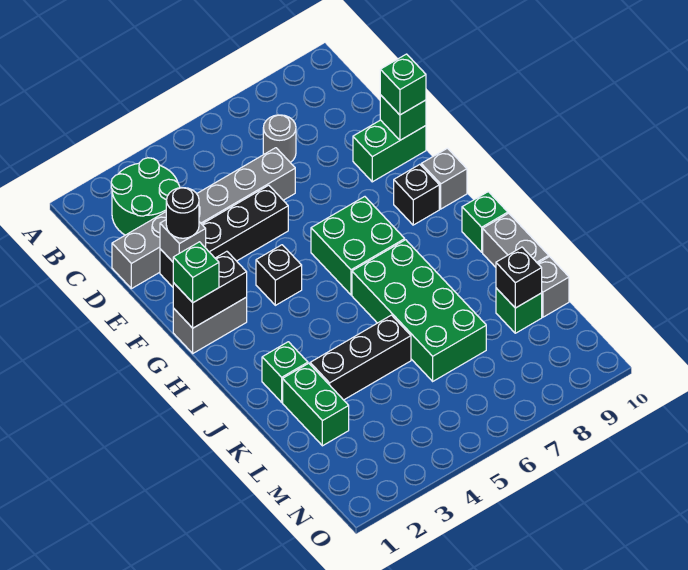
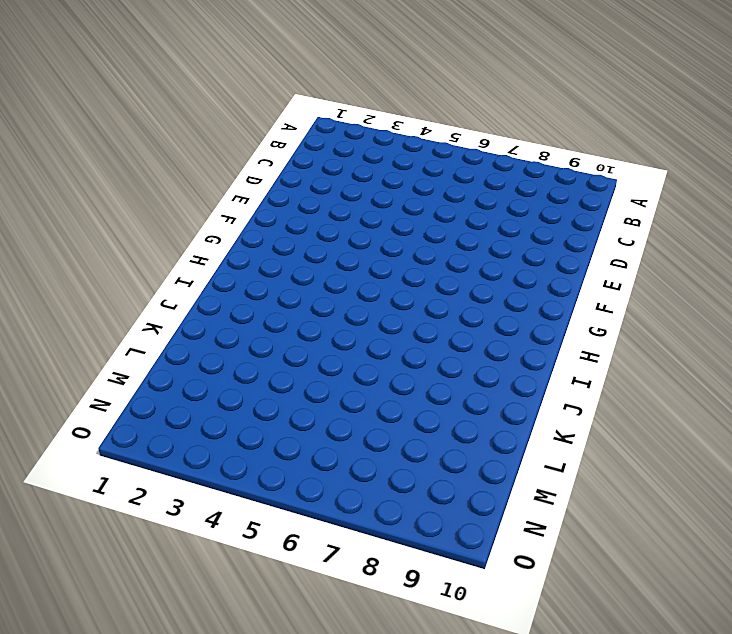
none -> green 2x2 round brick [111,158,180,235]
none -> grey 1x1 round brick [263,115,296,162]
none -> grey 1x6 brick [112,148,295,289]

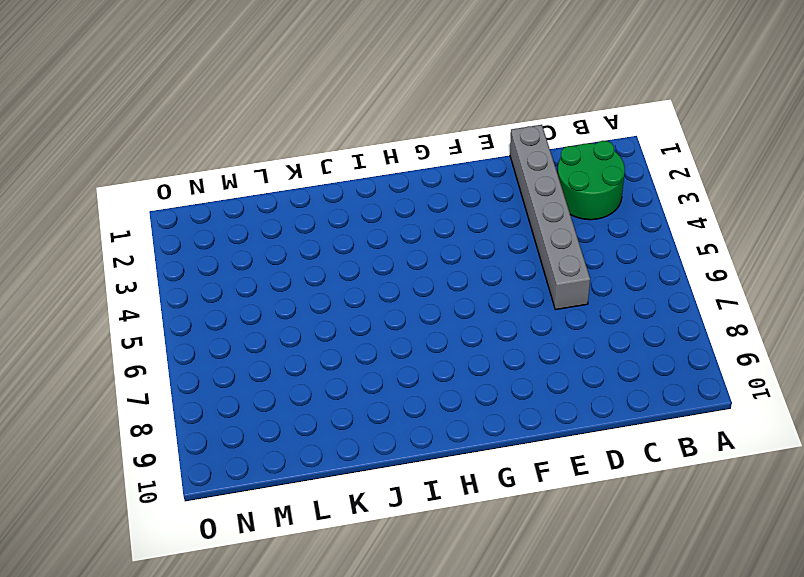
none -> grey 1x1 round brick [263,115,296,162]
none -> black 1x4 brick [160,185,288,287]
none -> green 1x2 brick [353,120,426,182]

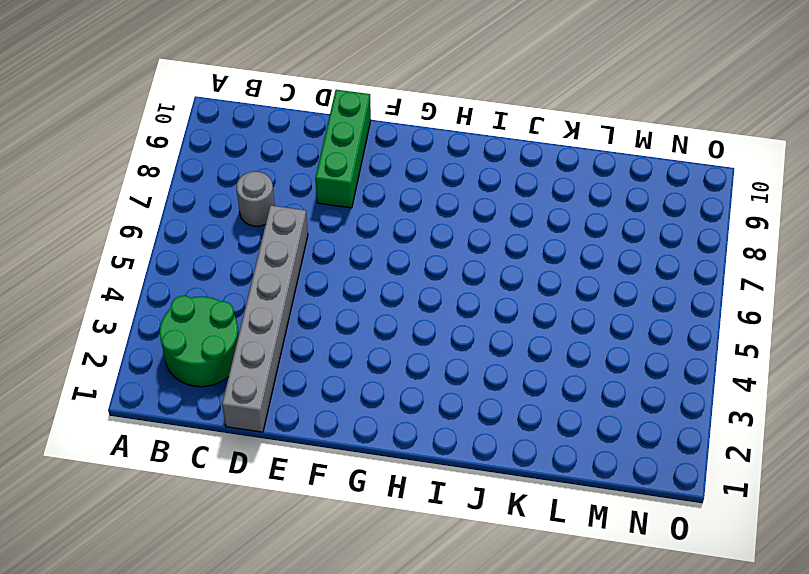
green 1x3 brick [315,90,371,208] -> green 1x2 brick [353,120,426,182]
none -> black 1x4 brick [160,185,288,287]
none -> grey 1x2 brick [173,297,247,353]
none -> black 1x1 brick [256,245,302,305]

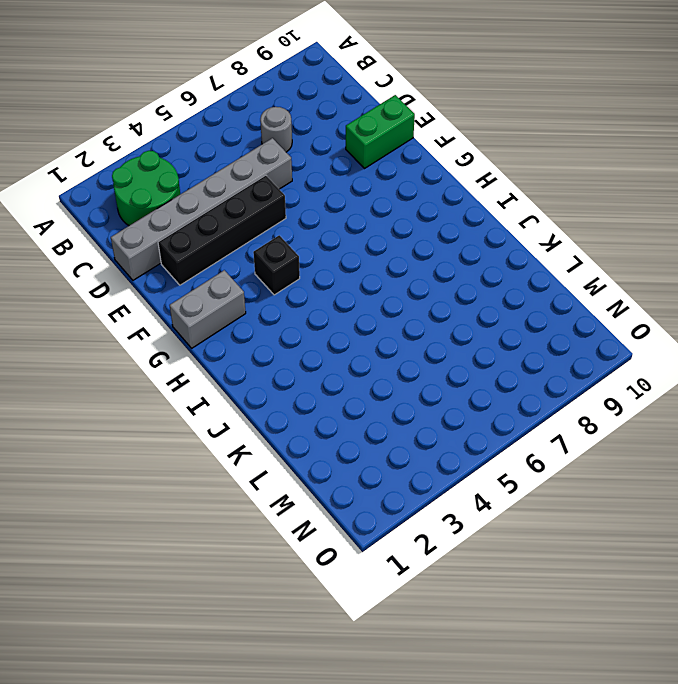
none -> green 2x2 brick [311,197,405,295]
none -> black 1x1 brick [394,164,439,225]
none -> grey 1x1 brick [421,148,467,209]

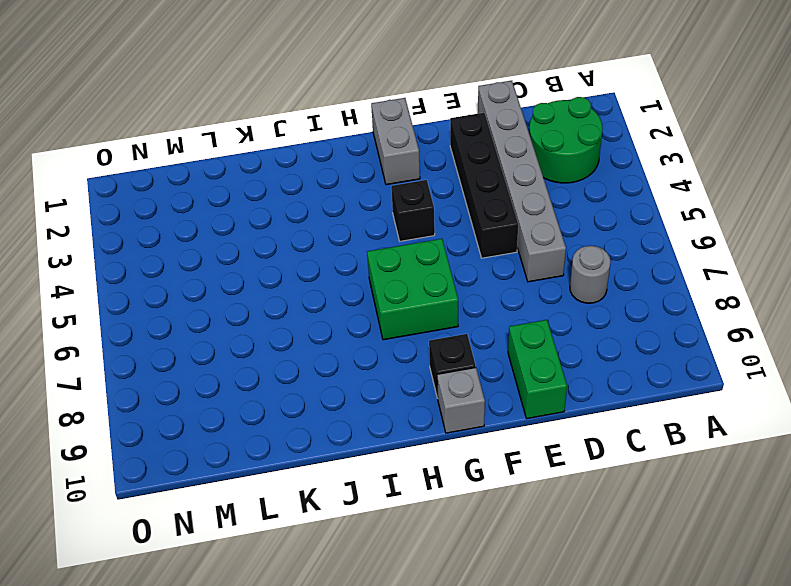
none -> green 2x4 brick [352,240,486,381]
none -> green 1x1 brick [462,192,508,252]
none -> green 1x1 brick [262,342,308,402]

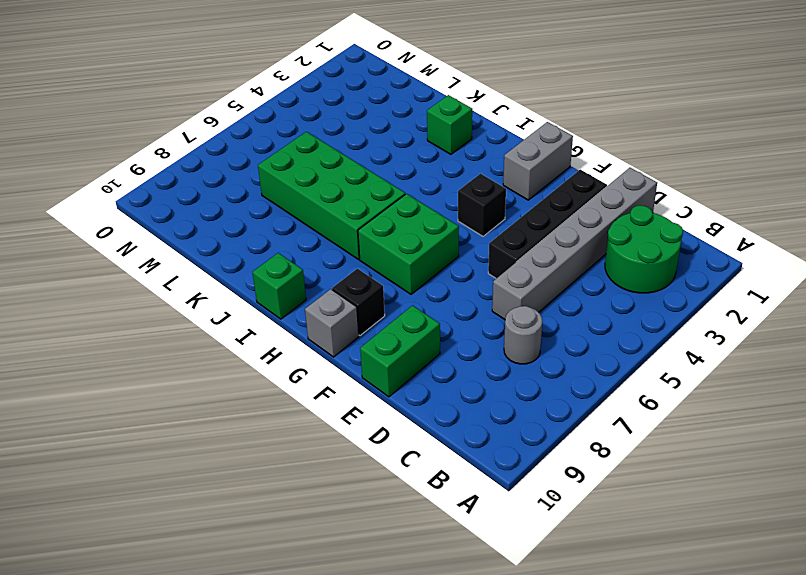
none -> grey 1x2 brick [483,213,549,267]
none -> green 1x2 brick [283,363,349,446]
none -> black 1x3 brick [310,315,411,400]

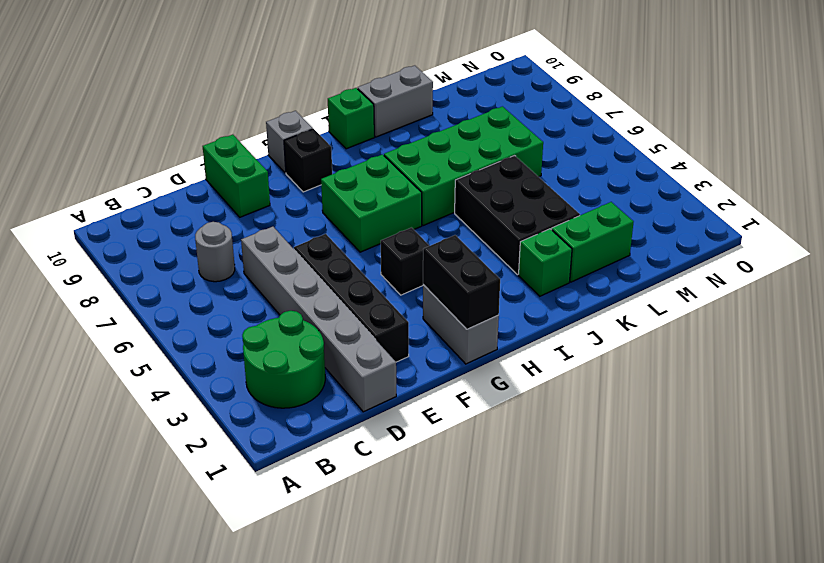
black 2x3 brick [455,156,580,275] -> black 1x3 brick [310,315,411,400]
none -> green 1x1 brick [496,288,542,333]
none -> grey 1x1 brick [538,257,569,317]
none -> grey 1x1 brick [160,220,206,262]

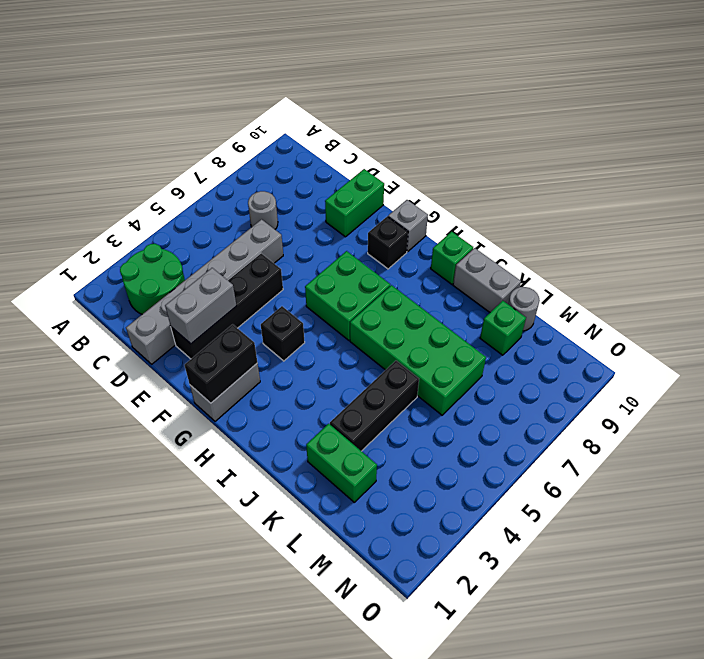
grey 1x2 brick [165,268,236,344] -> grey 1x1 brick [160,220,206,262]
grey 1x1 round brick [508,287,540,331] -> grey 1x1 brick [538,257,569,317]
none -> green 1x1 brick [262,342,308,402]
none -> green 1x1 brick [380,95,426,140]
none -> black 1x1 brick [496,247,542,308]

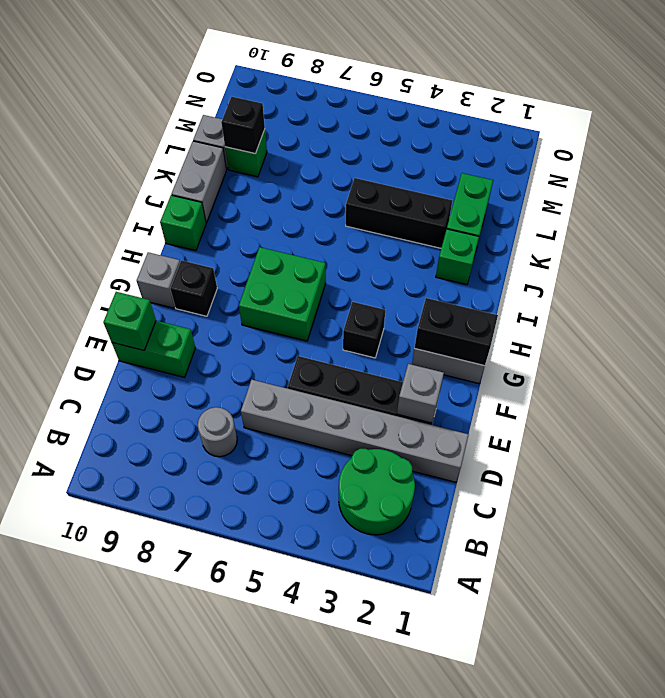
none -> green 2x4 brick [352,240,486,381]
none -> black 1x1 round brick [166,188,199,238]
none -> green 1x1 brick [380,54,426,115]

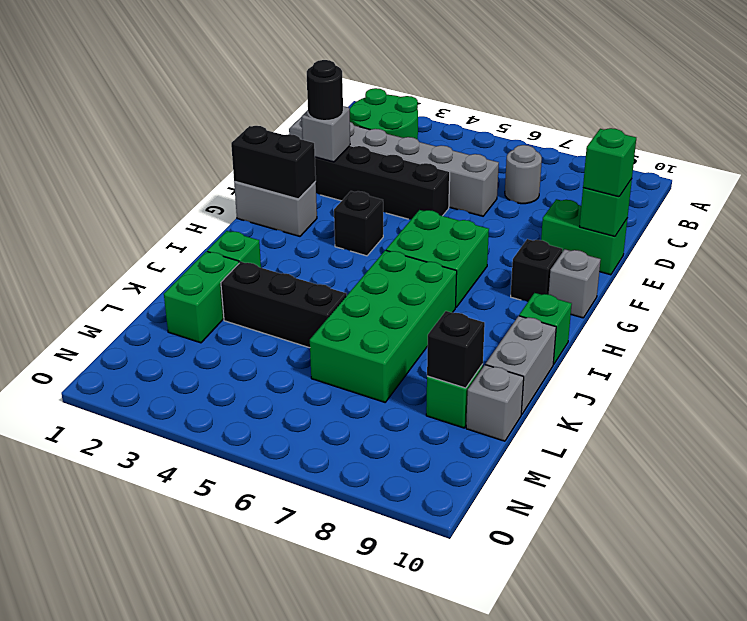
none -> green 1x1 brick [173,242,219,303]

